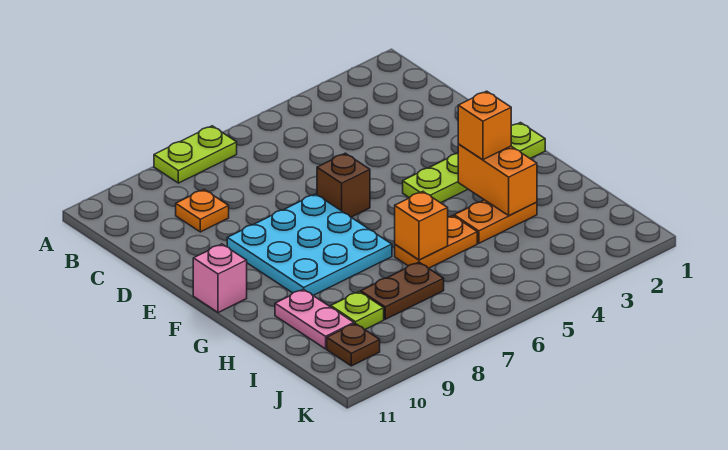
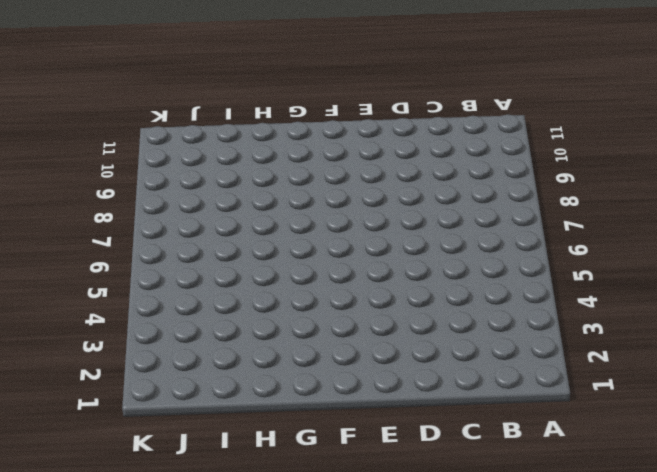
none -> lime 1x2 plate [154,126,237,183]
none -> orange 1x1 plate [176,190,229,232]
none -> brown 1x1 brick [317,153,370,217]

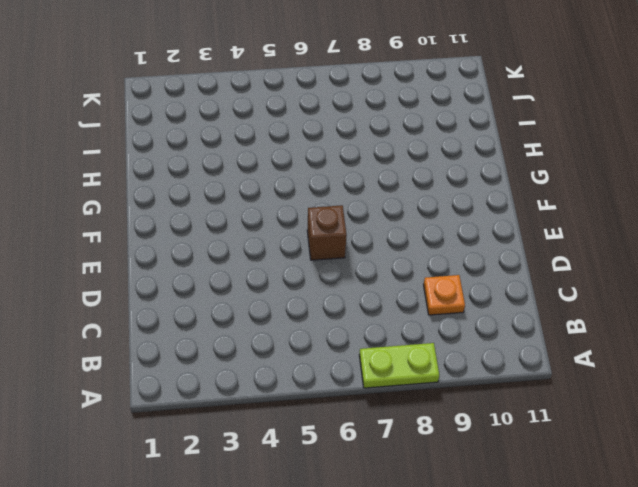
none -> cyan 3x3 plate [227,194,392,296]
none -> lime 1x4 plate [403,123,545,203]
none -> pink 1x1 brick [193,244,247,313]

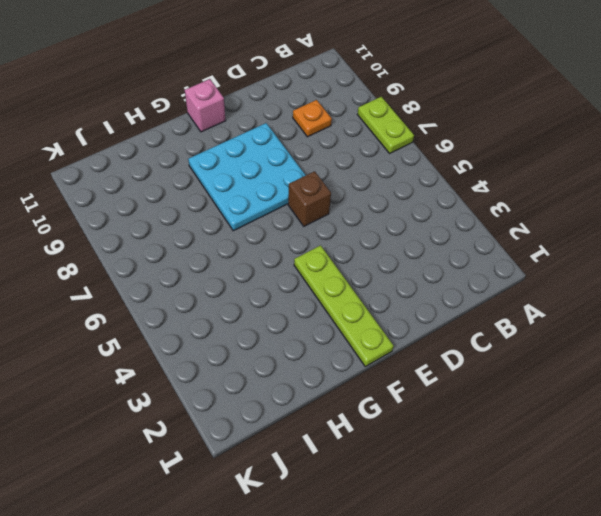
none -> orange 1x2 plate [454,200,537,243]
none -> orange 1x2 plate [395,216,477,268]
none -> pink 1x2 plate [275,289,354,349]

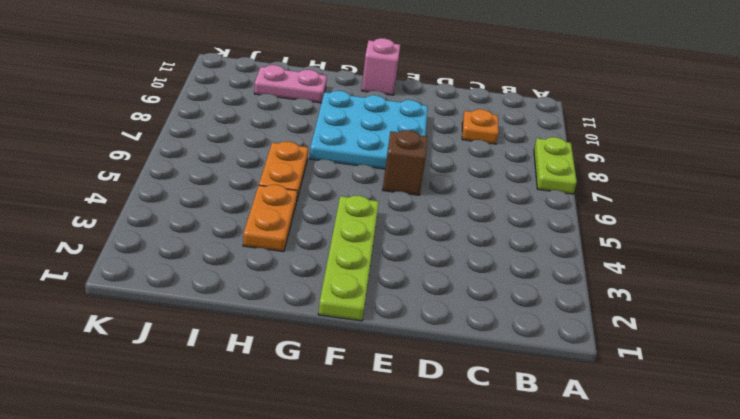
none -> brown 1x2 plate [361,262,444,319]
none -> lime 1x1 plate [331,292,384,330]
none -> brown 1x1 plate [327,323,380,366]

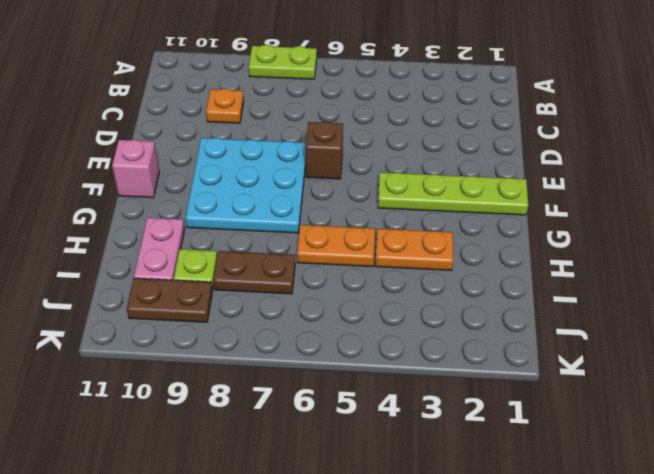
brown 1x2 plate [127,278,213,322] -> brown 1x1 plate [327,323,380,366]
none -> orange 1x2 brick [458,144,537,215]
none -> orange 1x1 brick [395,192,448,260]
none -> orange 1x1 brick [458,91,511,160]

